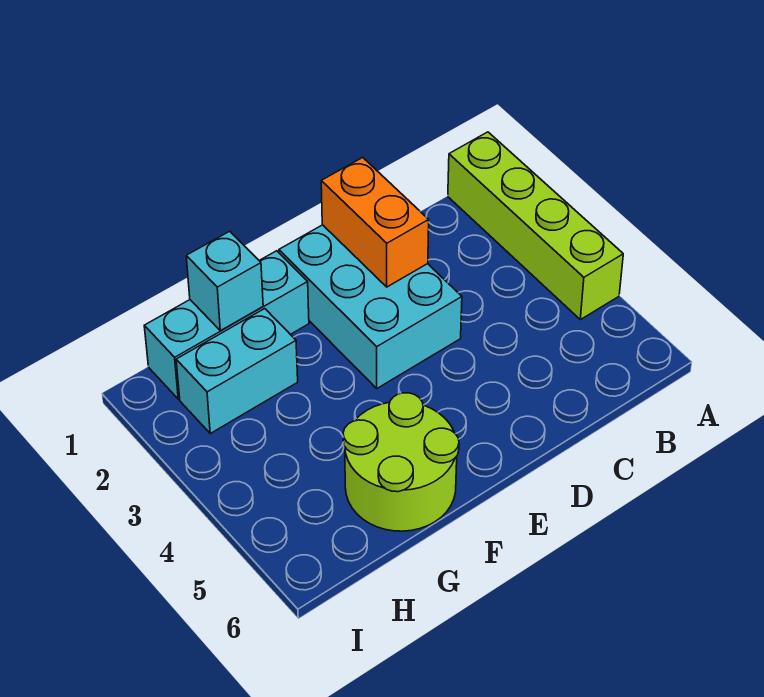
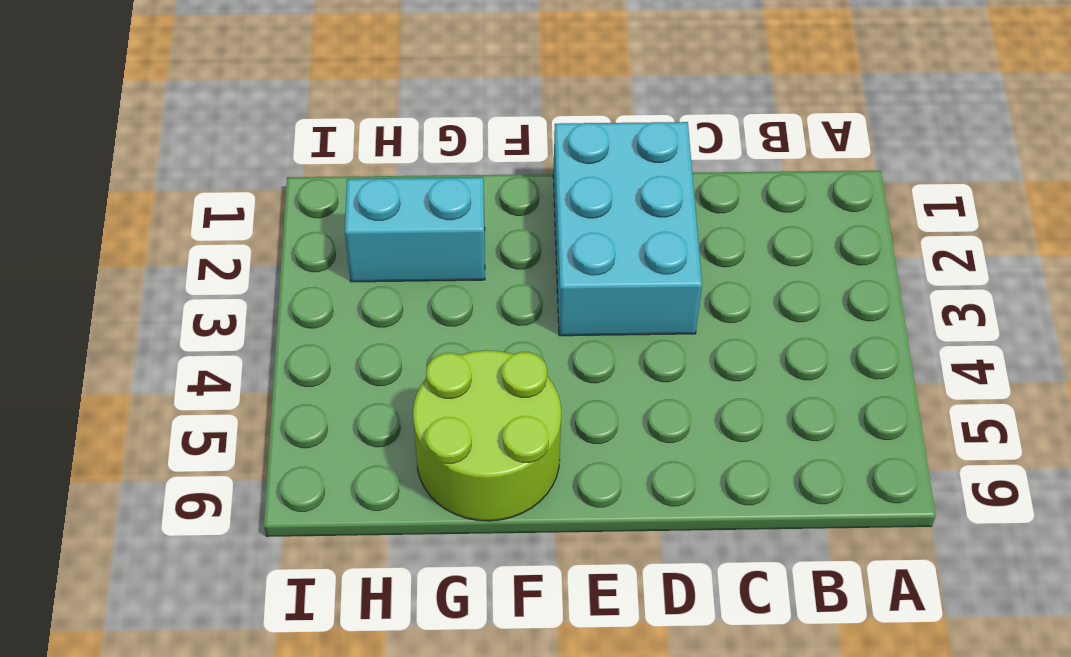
none -> lime 1x4 brick [448,132,623,320]
none -> cyan 1x3 brick [144,251,309,399]

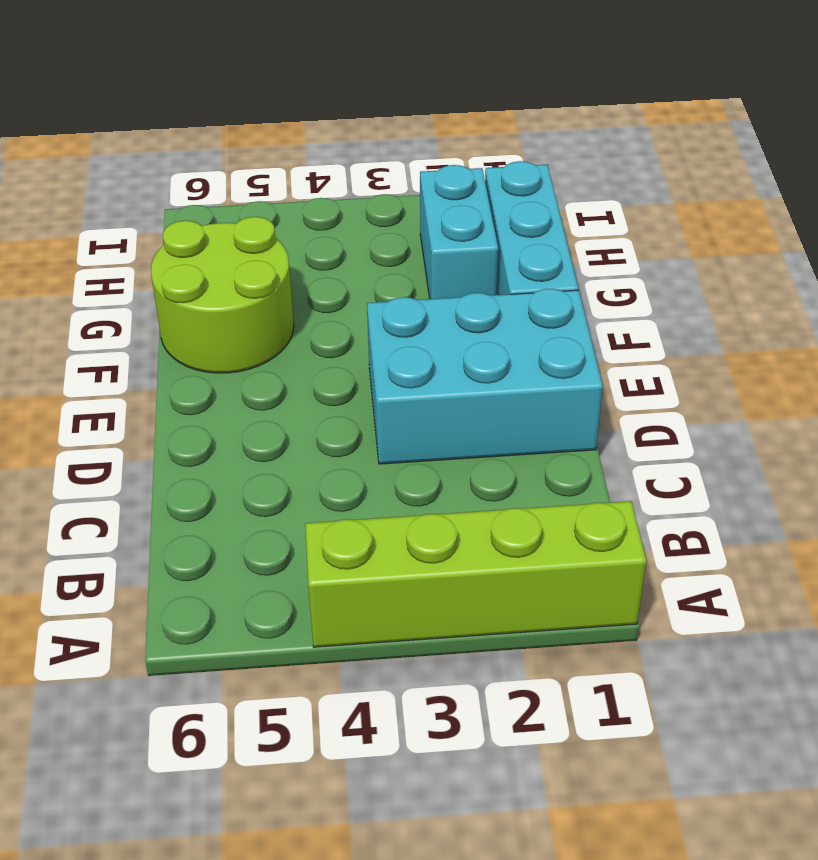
none -> orange 1x2 brick [321,158,429,287]
none -> cyan 1x1 brick [186,231,263,331]

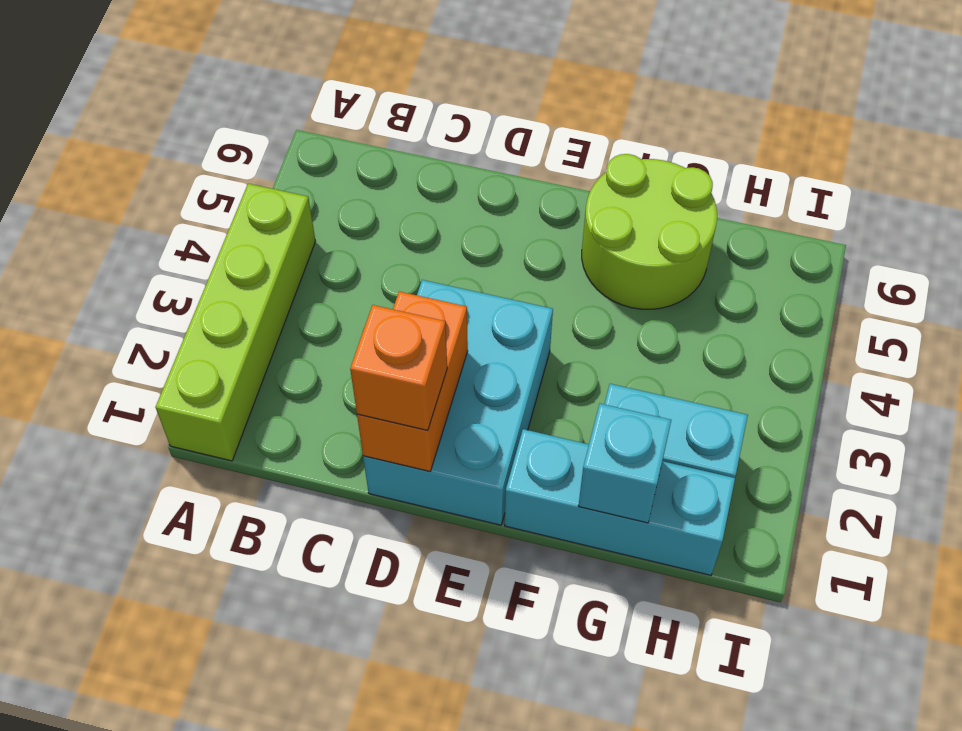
orange 1x1 brick [350,305,447,430] -> none

